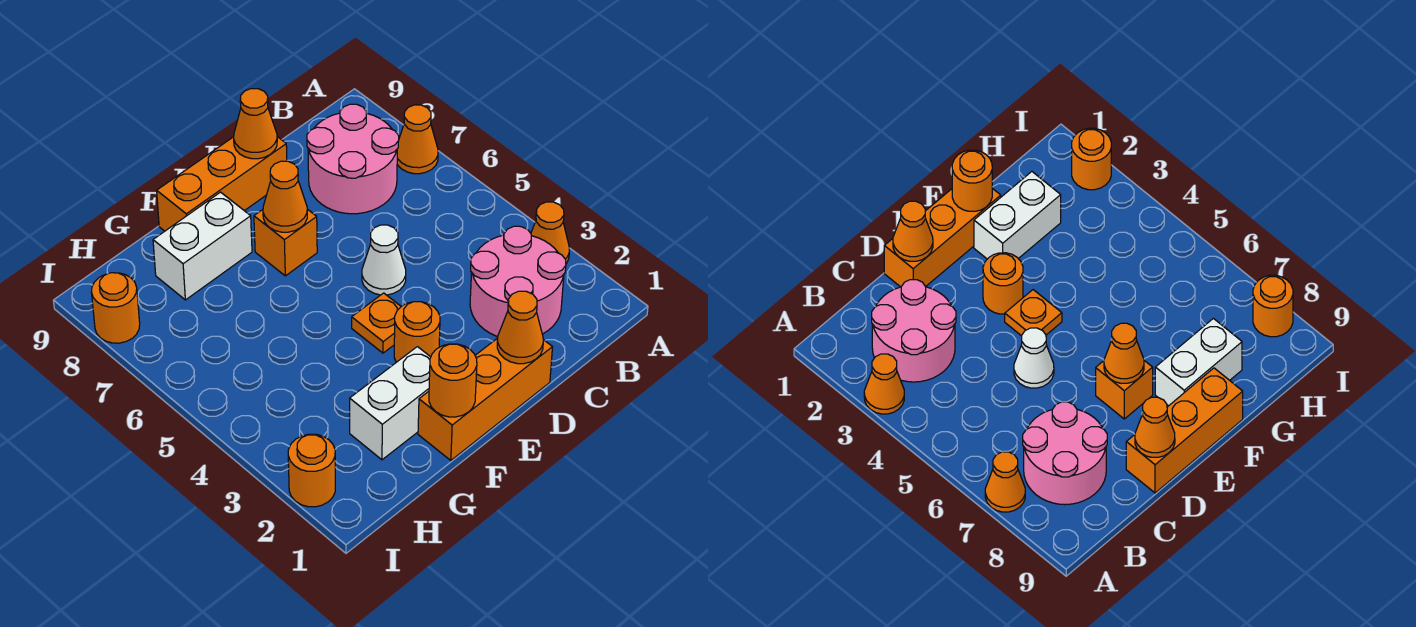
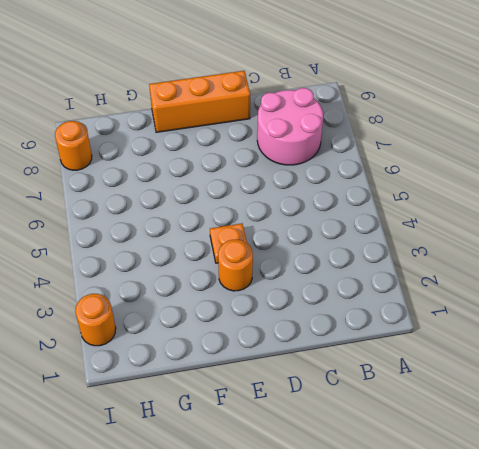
none -> orange 1x1 cone [531,202,569,264]
none -> orange 1x1 cone [397,105,438,174]
none -> pink 2x2 round brick [470,226,566,337]

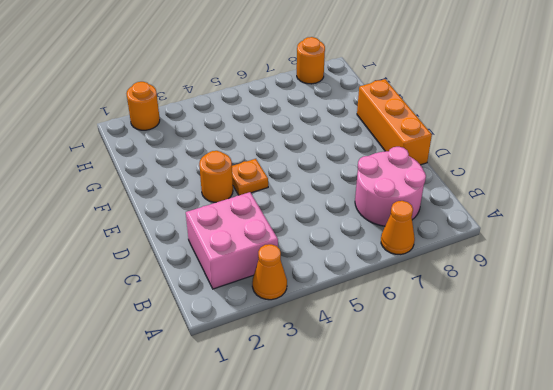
pink 2x2 brick [186,192,278,289] -> pink 2x2 round brick [470,226,566,337]
none -> orange 1x3 brick [418,339,553,460]
none -> white 1x1 cone [362,225,406,295]
none -> orange 1x1 brick [254,209,317,276]

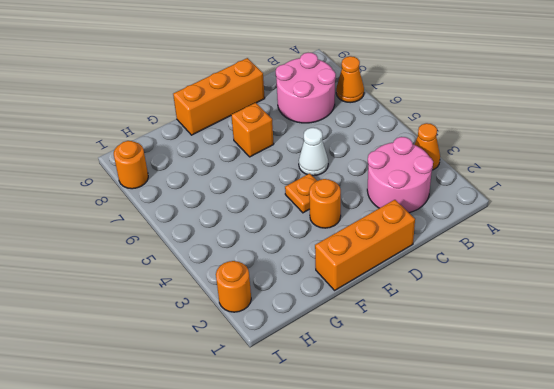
none -> white 1x2 brick [350,347,431,460]
none -> white 1x2 brick [153,192,252,300]
none -> orange 1x1 cone [497,291,543,364]

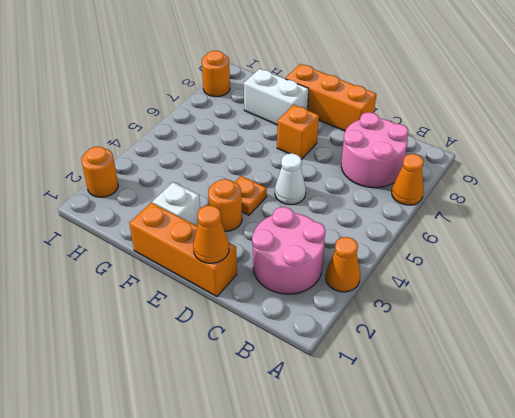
white 1x1 brick [152,182,200,226] -> white 1x2 brick [350,347,431,460]
none -> orange 1x1 cone [234,89,277,159]
none -> orange 1x1 cone [263,161,307,232]
none -> orange 1x1 round brick [429,344,477,417]

